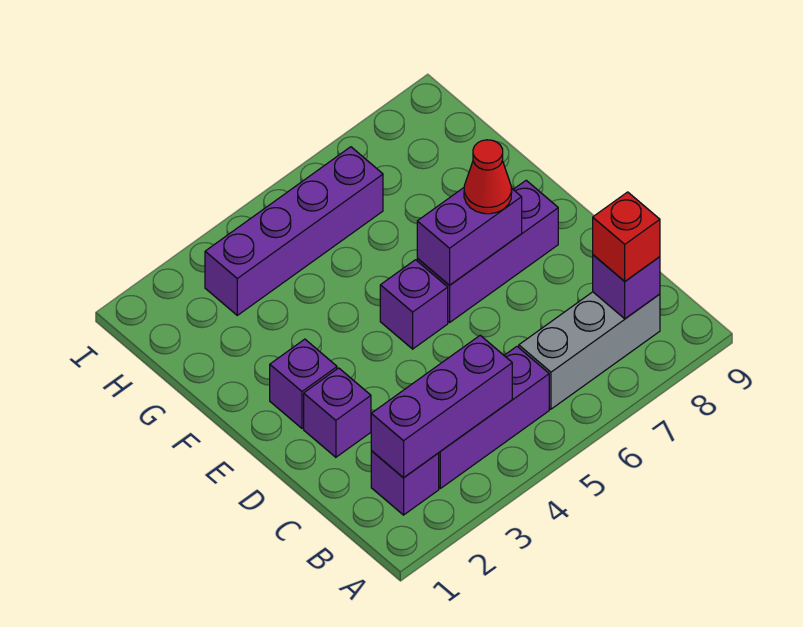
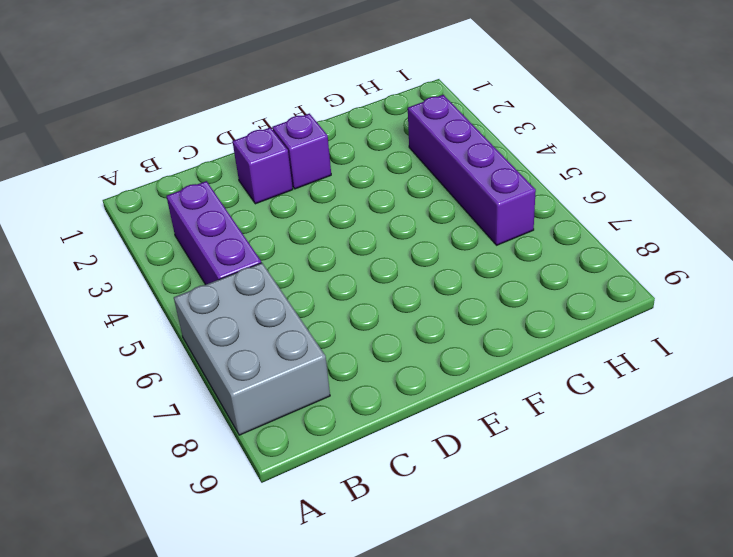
grey 2x3 brick [174,263,330,435] -> grey 1x3 brick [519,292,660,409]
none -> purple 1x1 brick [371,451,439,515]
none -> purple 1x1 brick [380,260,448,349]
none -> purple 1x3 brick [417,180,558,323]

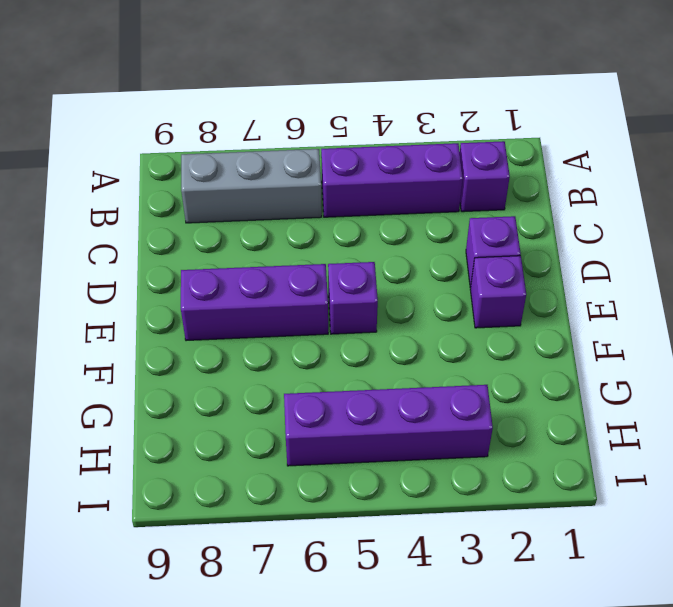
none -> purple 1x3 brick [371,335,512,478]
none -> purple 1x1 brick [593,255,660,319]
none -> purple 1x2 brick [417,188,522,285]

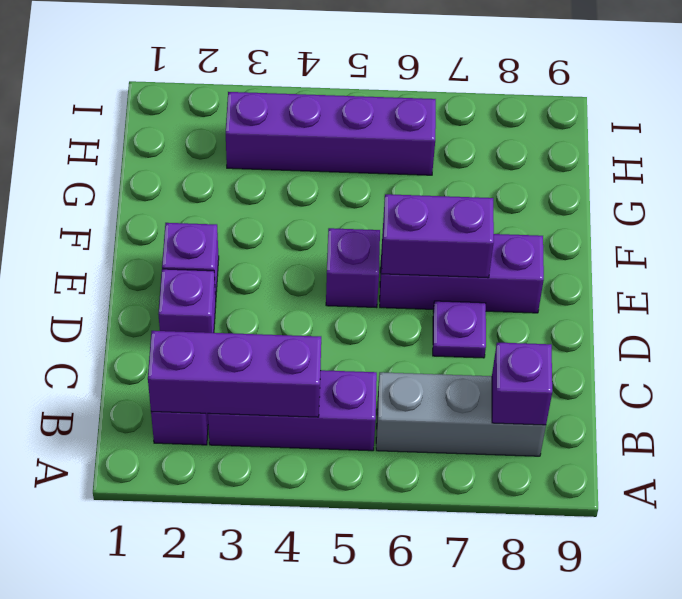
purple 1x1 plate [433,301,486,358] -> none
none -> red 1x1 brick [593,192,660,281]
none -> red 1x1 cone [464,140,512,214]

